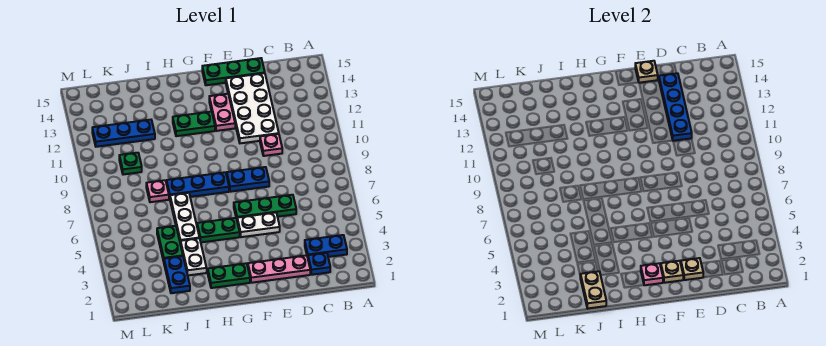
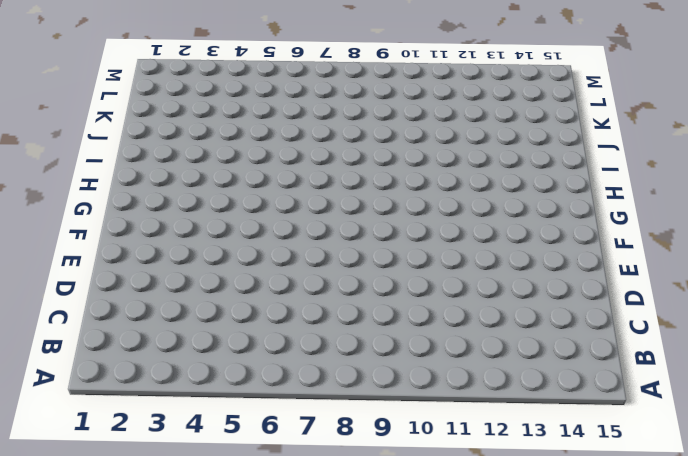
none -> blue 1x2 plate [305,235,347,257]
none -> blue 1x1 plate [308,253,330,275]
none -> pink 1x3 plate [248,255,310,283]

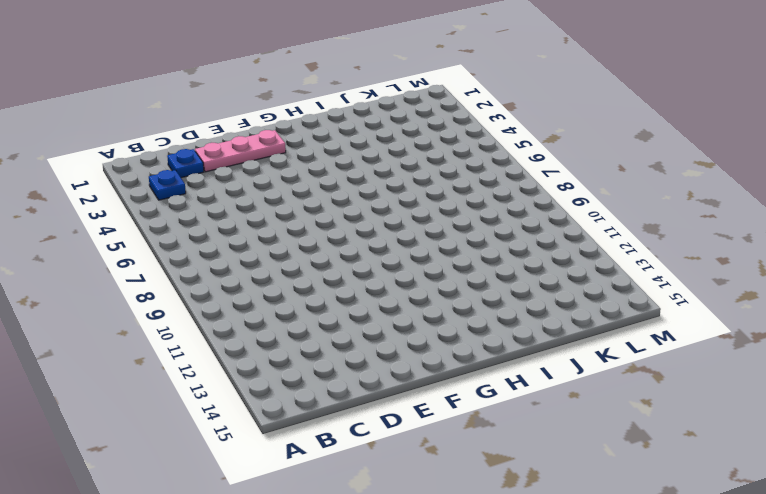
blue 1x1 plate [149,170,186,200] -> blue 1x2 plate [305,235,347,257]
none -> green 1x3 plate [234,195,296,219]
none -> pink 1x1 plate [260,134,282,156]
none -> white 2x4 plate [226,73,279,143]

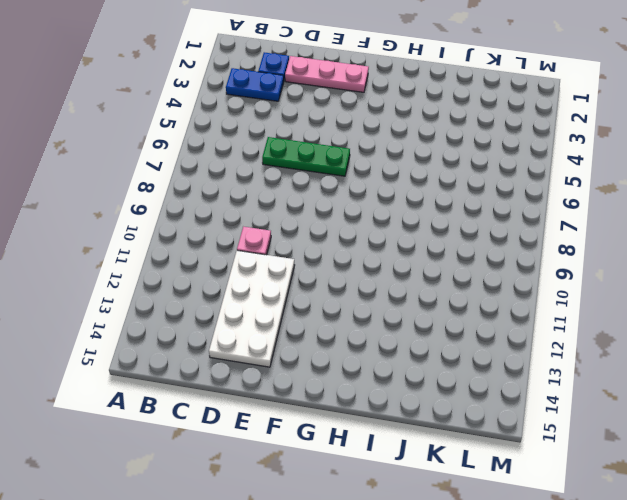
none -> green 1x3 plate [202,58,265,85]
none -> white 1x2 plate [237,213,280,237]
none -> blue 1x2 plate [227,167,269,192]

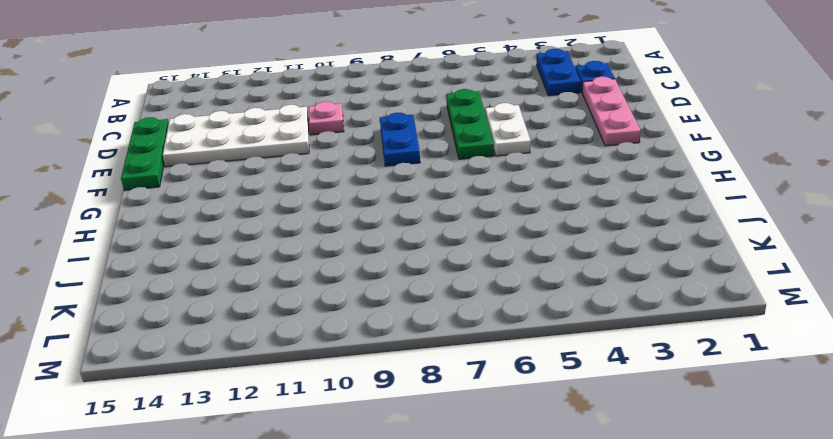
none -> pink 1x2 plate [209,94,235,131]
none -> green 1x2 plate [208,263,250,288]
none -> green 1x2 plate [197,218,240,242]

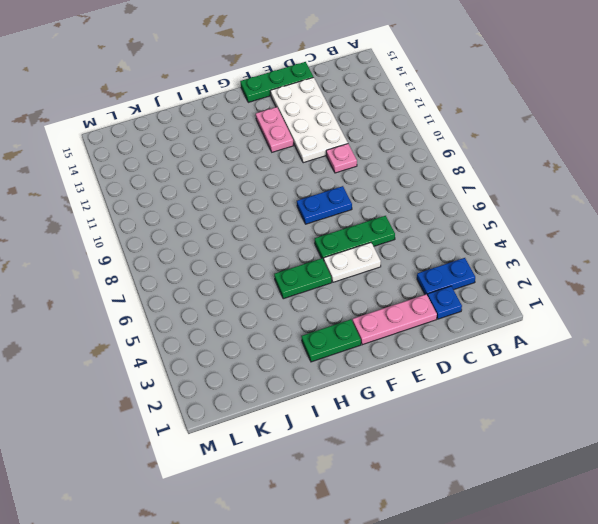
none -> blue 1x3 plate [167,172,229,198]
none -> green 1x2 plate [173,112,215,136]
none -> white 1x2 plate [181,238,207,275]

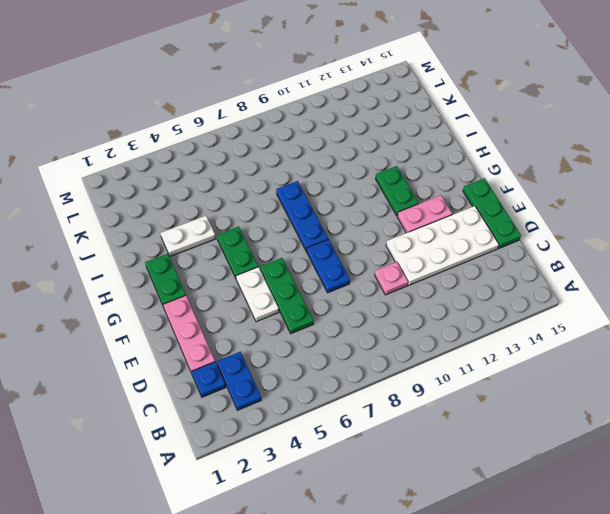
none -> white 1x3 plate [170,193,199,245]
none -> blue 1x2 plate [164,256,190,293]
none -> green 1x2 plate [157,226,183,261]

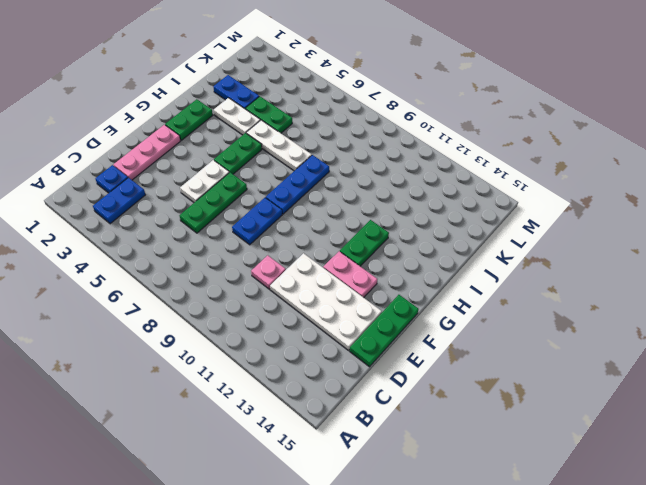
none -> pink 1x1 plate [146,180,169,202]
none -> blue 1x3 plate [92,120,155,147]
none -> green 1x1 plate [119,153,142,175]

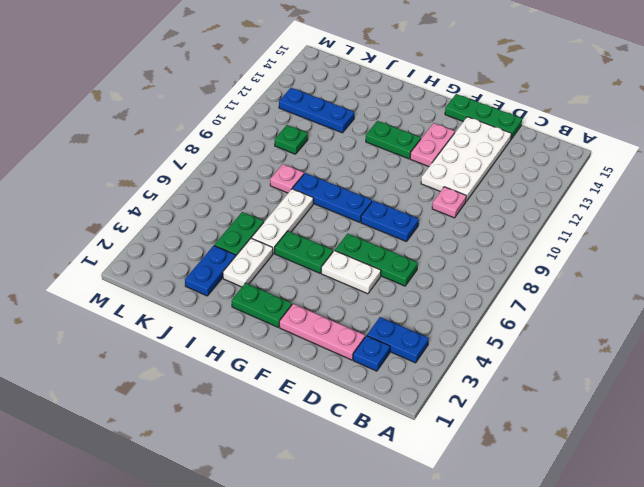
none -> blue 1x4 plate [659,73,692,141]
none -> tan 1x1 plate [681,258,703,280]
none -> tan 1x1 plate [635,61,658,83]

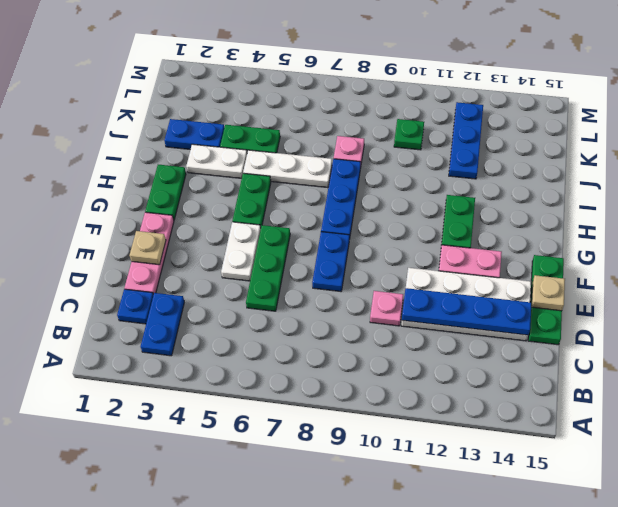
none -> tan 1x1 plate [661,261,683,283]
none -> pink 1x1 plate [641,263,663,285]
none -> tan 1x2 plate [580,271,606,308]

